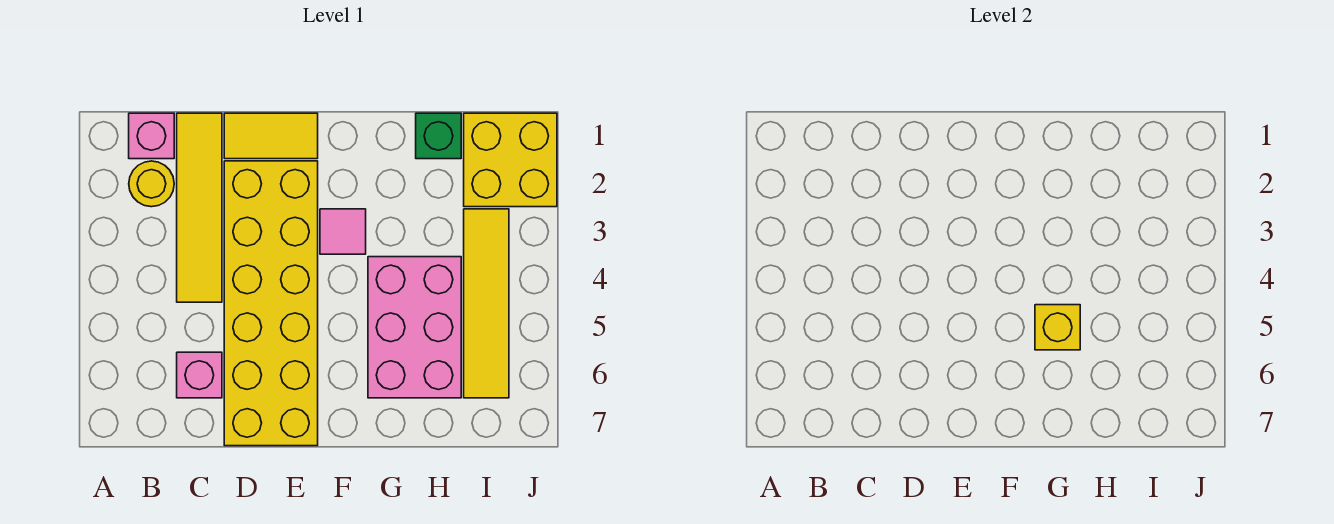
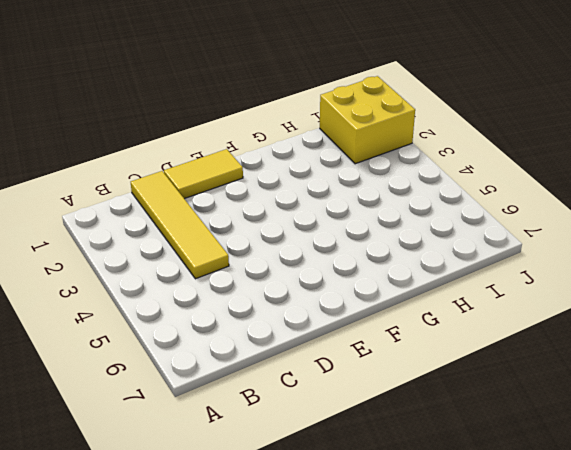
none -> pink 1x1 brick [129,113,174,159]
none -> yellow 1x1 round brick [129,161,174,207]
none -> pink 1x1 brick [177,352,222,398]

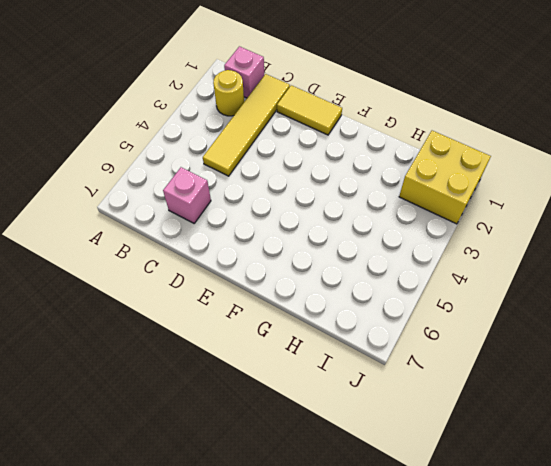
none -> yellow 2x6 brick [224,161,318,446]
none -> pink 1x1 tile [320,209,366,254]
none -> pink 2x3 brick [368,257,461,398]

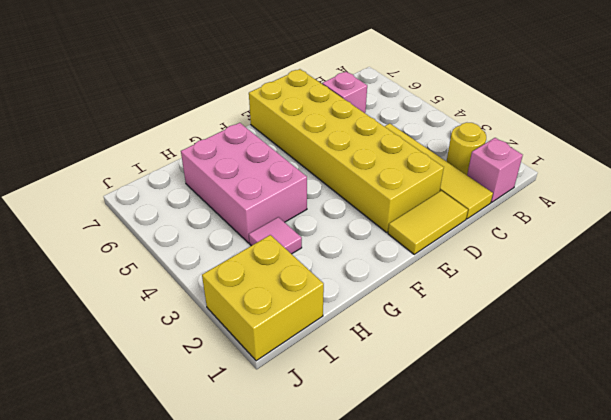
pink 1x1 tile [249,217,302,254] -> pink 1x1 tile moved to [320,209,366,254]
none -> green 1x1 brick [416,113,461,159]
none -> yellow 1x4 tile [464,209,509,398]
none -> yellow 1x1 brick [1035,305,1080,350]

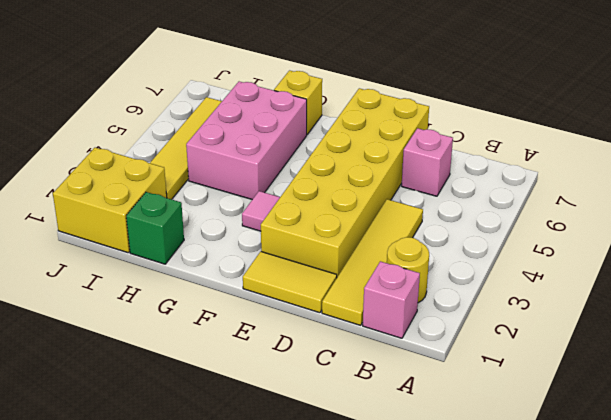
yellow 1x1 brick [274,71,322,134] -> yellow 1x1 brick moved to [1035,305,1080,350]

